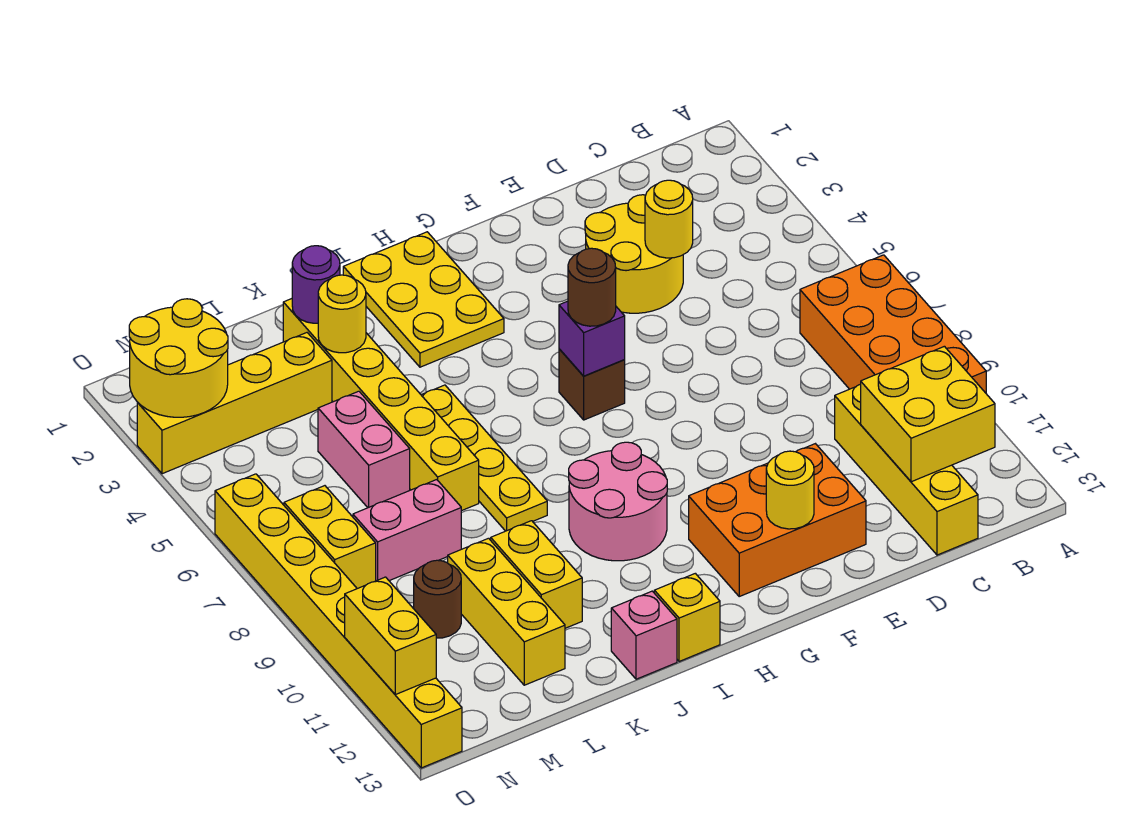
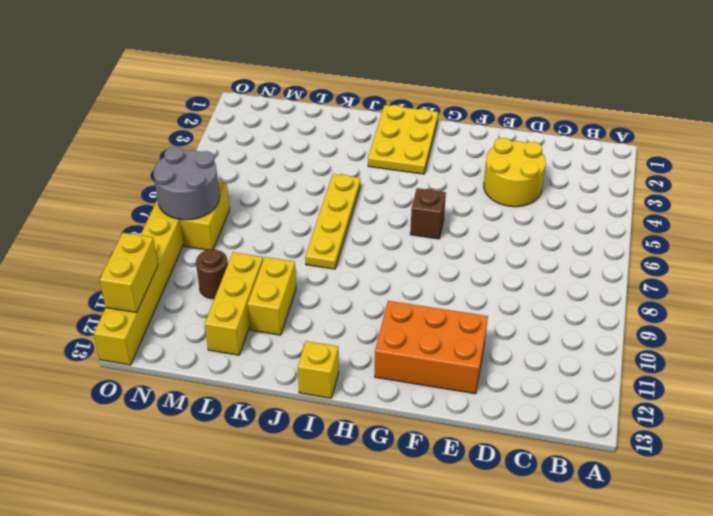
grey 2x2 round brick [154,147,220,220] -> none
none -> orange 2x4 brick [800,255,986,393]
none -> yellow 1x4 brick [835,384,978,555]
none -> pink 2x2 round brick [569,442,667,561]

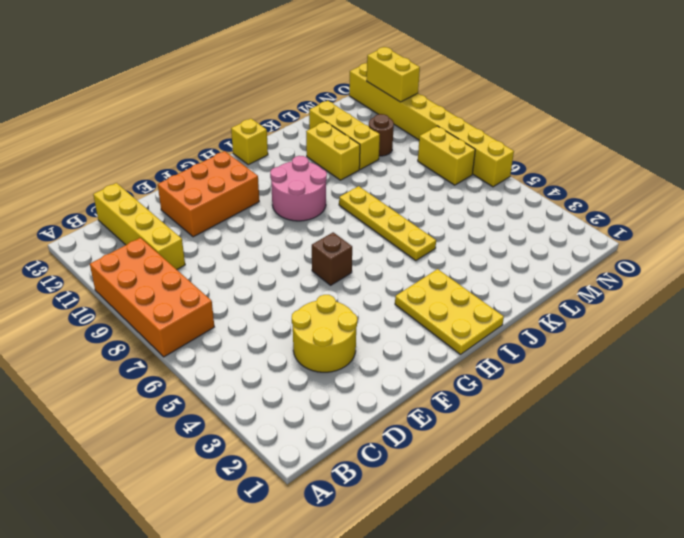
none -> pink 1x1 brick [611,591,677,679]
none -> yellow 1x6 brick [283,299,479,511]
none -> yellow 1x4 brick [137,333,332,474]

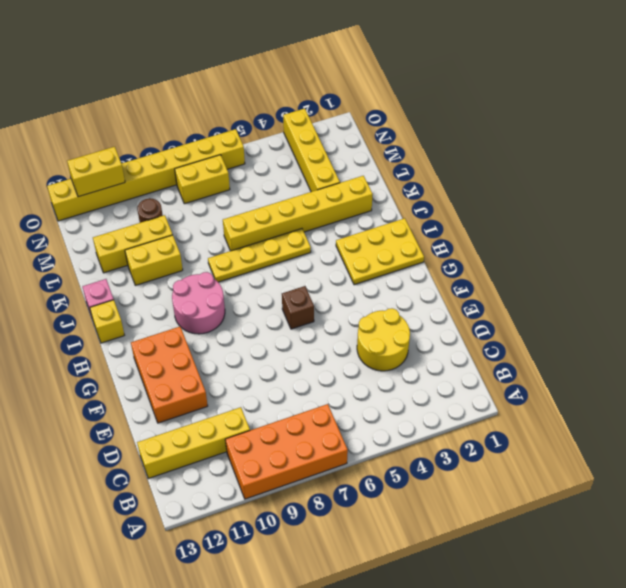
none -> pink 1x2 brick [318,391,410,508]
none -> pink 1x2 brick [353,480,461,581]
none -> yellow 2x2 brick [861,346,995,482]

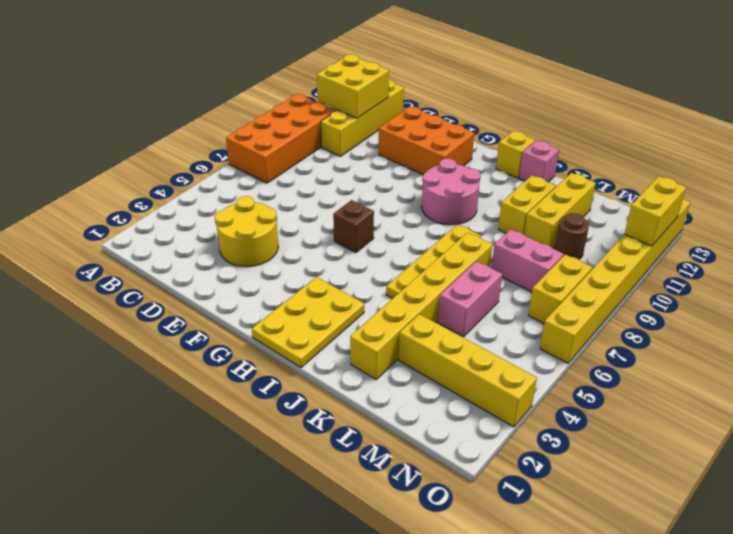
none -> yellow 1x1 round brick [645,180,693,258]
none -> yellow 1x1 round brick [766,451,814,529]
none -> purple 1x1 brick [559,301,625,376]

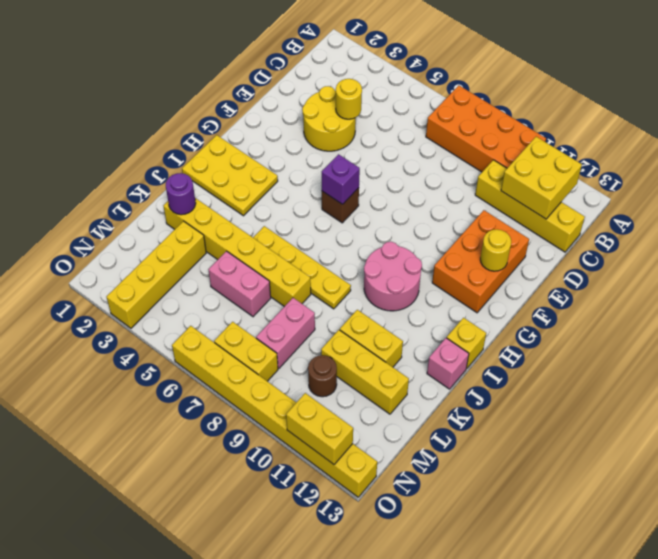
none -> yellow 1x1 round brick [318,275,366,353]
none -> yellow 2x2 round brick [129,299,228,417]
none -> brown 1x1 round brick [568,248,616,326]

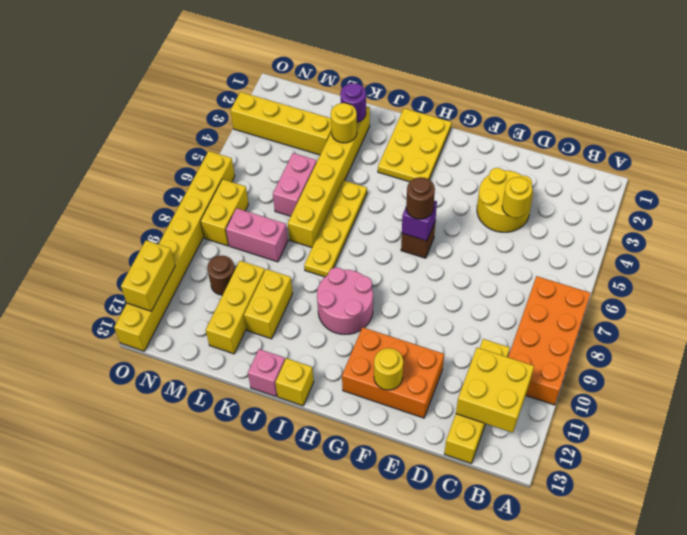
none -> yellow 2x2 round brick [129,299,228,417]

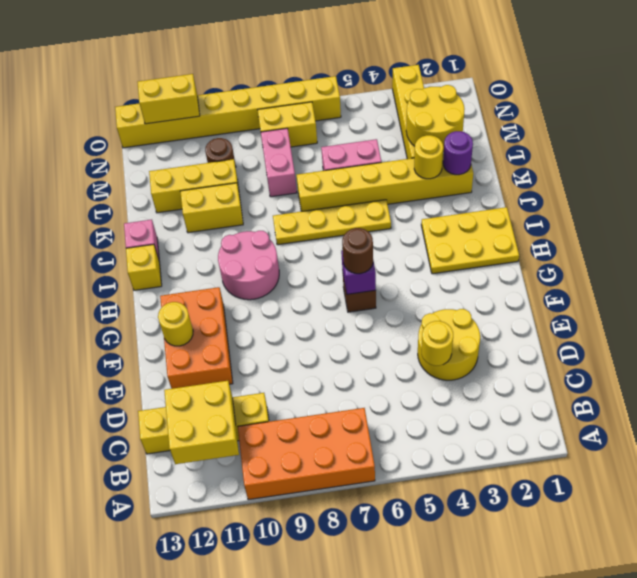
yellow 2x2 round brick [406,85,465,152] -> yellow 2x2 round brick moved to [129,299,228,417]

